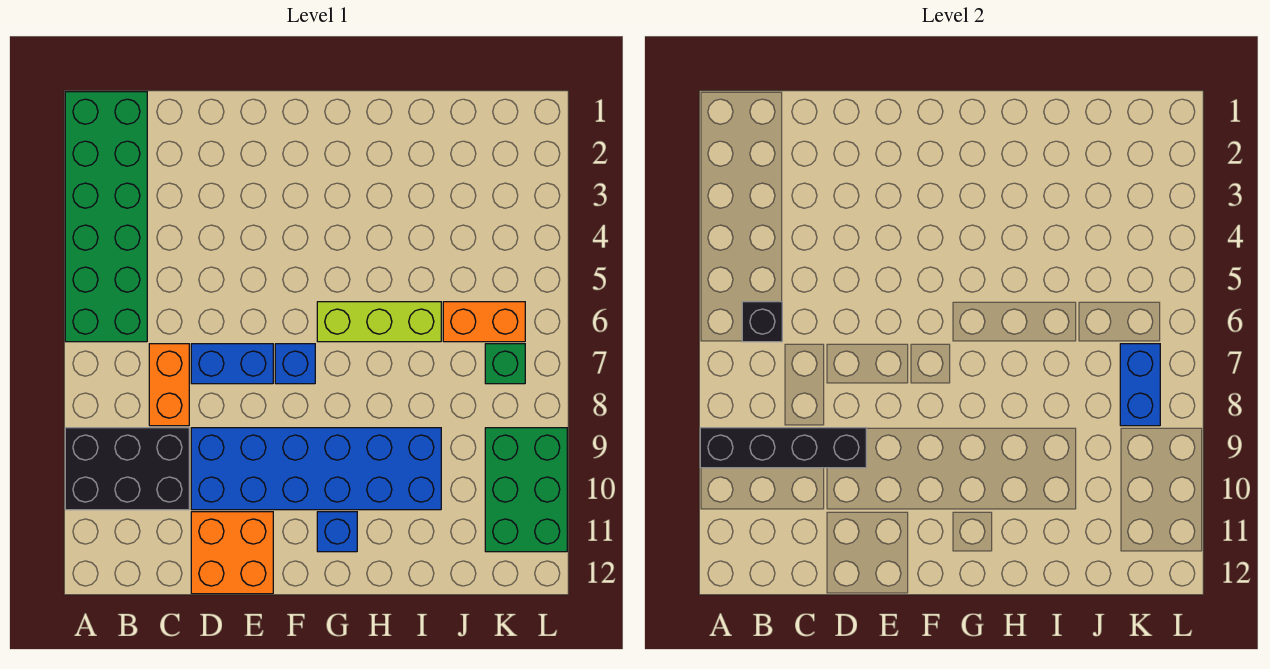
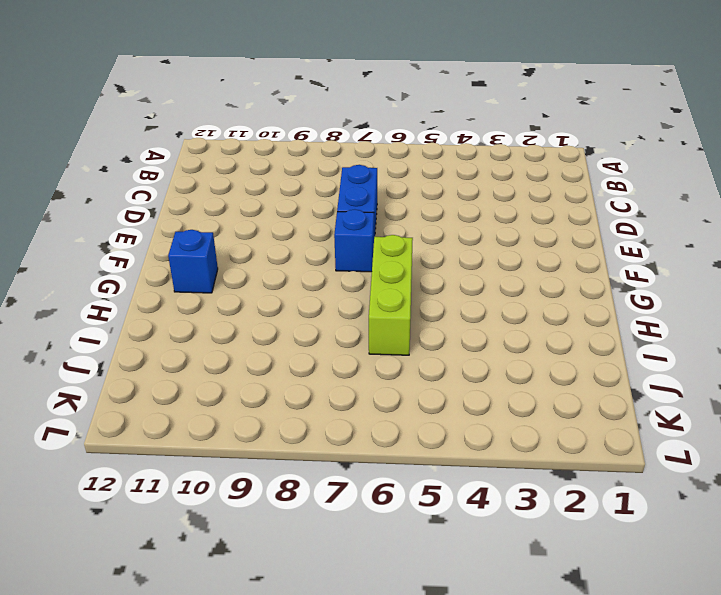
none -> green 2x6 brick [65,92,147,342]
none -> black 2x3 brick [65,428,189,510]
none -> orange 1x2 brick [149,344,189,426]

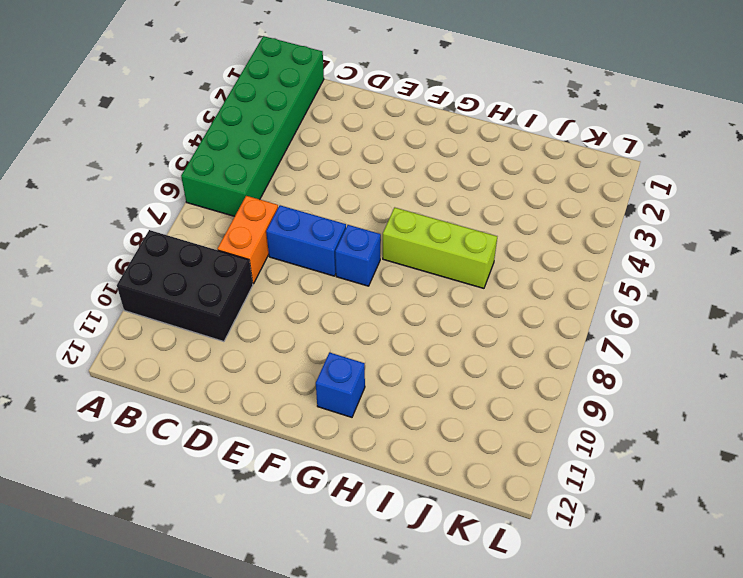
none -> blue 2x6 brick [191,428,441,510]
none -> orange 2x2 brick [191,512,273,594]
none -> orange 1x2 brick [443,302,525,342]

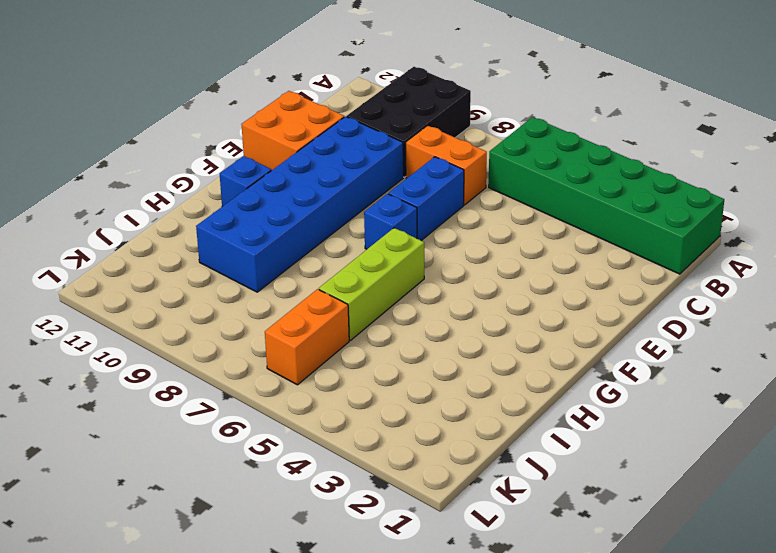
none -> green 1x1 brick [485,344,525,384]
none -> green 2x3 brick [485,428,567,552]
none -> black 1x4 brick [700,428,866,468]

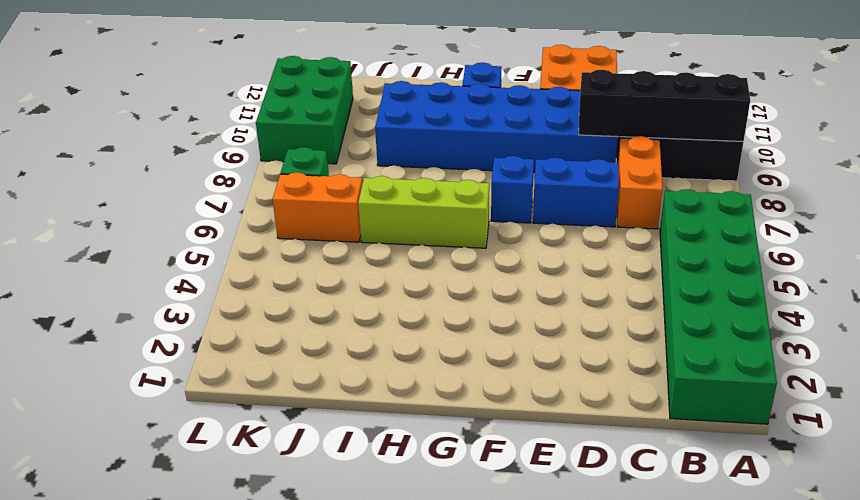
none -> black 1x1 brick [742,302,782,342]
none -> blue 1x2 brick [1120,344,1160,426]

